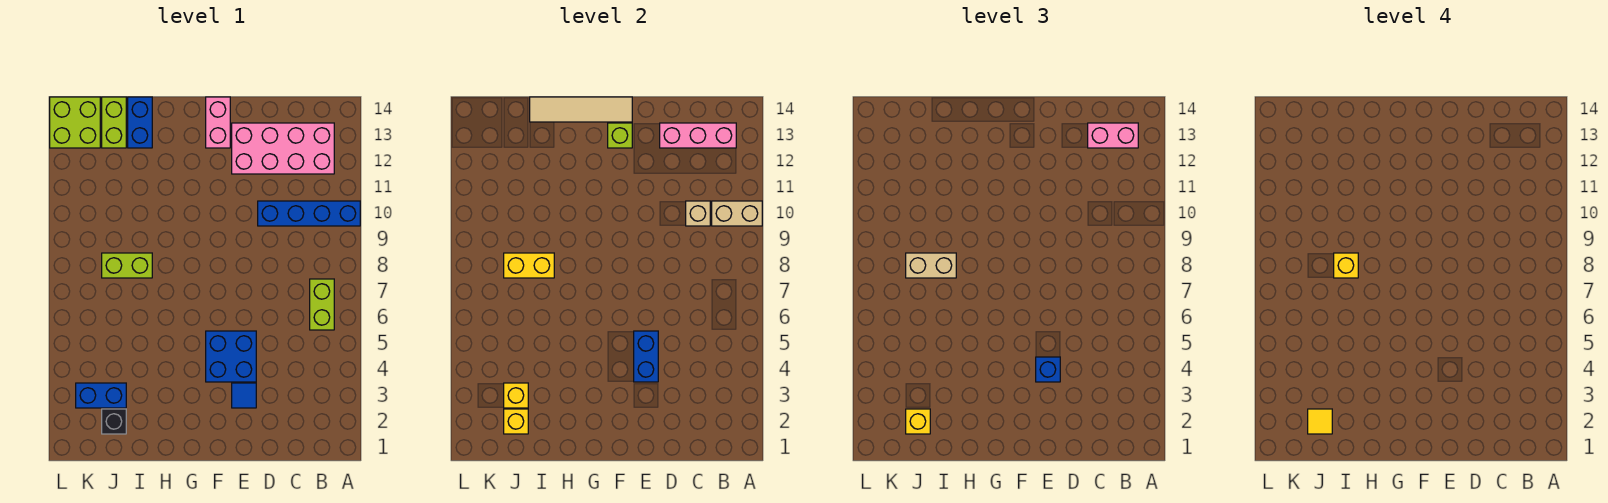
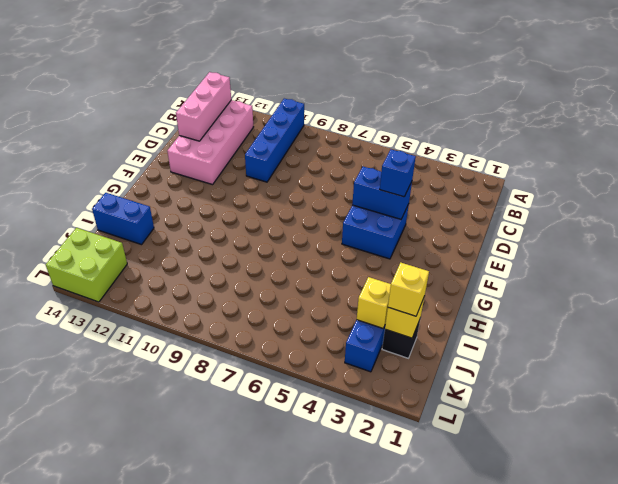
none -> lime 1x2 brick [310,279,334,330]
none -> blue 1x1 tile [232,383,256,408]
none -> pink 1x2 brick [206,97,230,148]

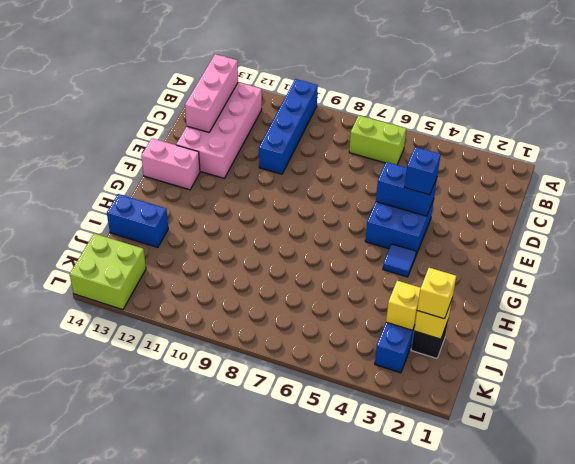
blue 1x1 tile [383,244,416,277] -> blue 1x1 tile moved to [232,383,256,408]
none -> lime 1x2 brick [102,253,152,278]
none -> lime 1x2 brick [102,97,126,148]
none -> tan 1x2 brick [712,201,762,226]

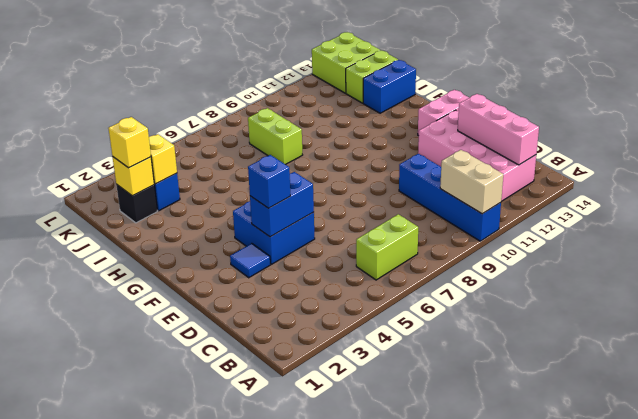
none -> tan 1x1 brick [686,201,710,226]
none -> lime 1x1 brick [608,123,632,148]
none -> tan 1x4 tile [530,97,632,122]

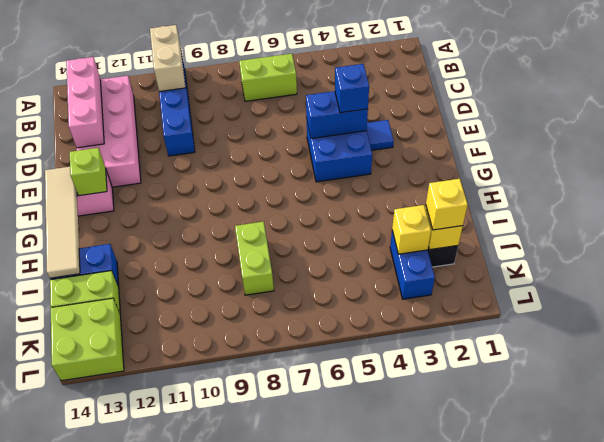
none -> tan 1x1 brick [686,201,710,226]
none -> yellow 1x2 brick [504,253,554,278]
none -> pink 1x2 brick [1088,123,1138,148]

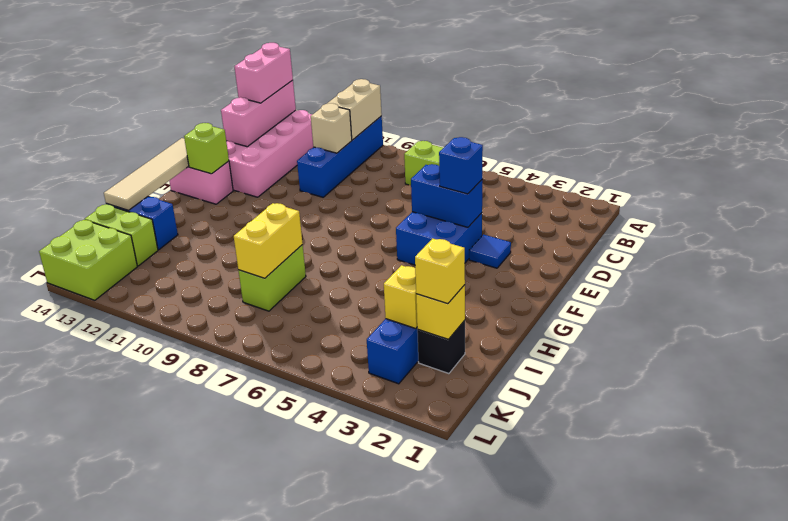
none -> tan 1x2 brick [906,253,956,278]
none -> yellow 1x1 brick [1334,253,1358,278]
none -> yellow 1x1 tile [1308,409,1332,434]

